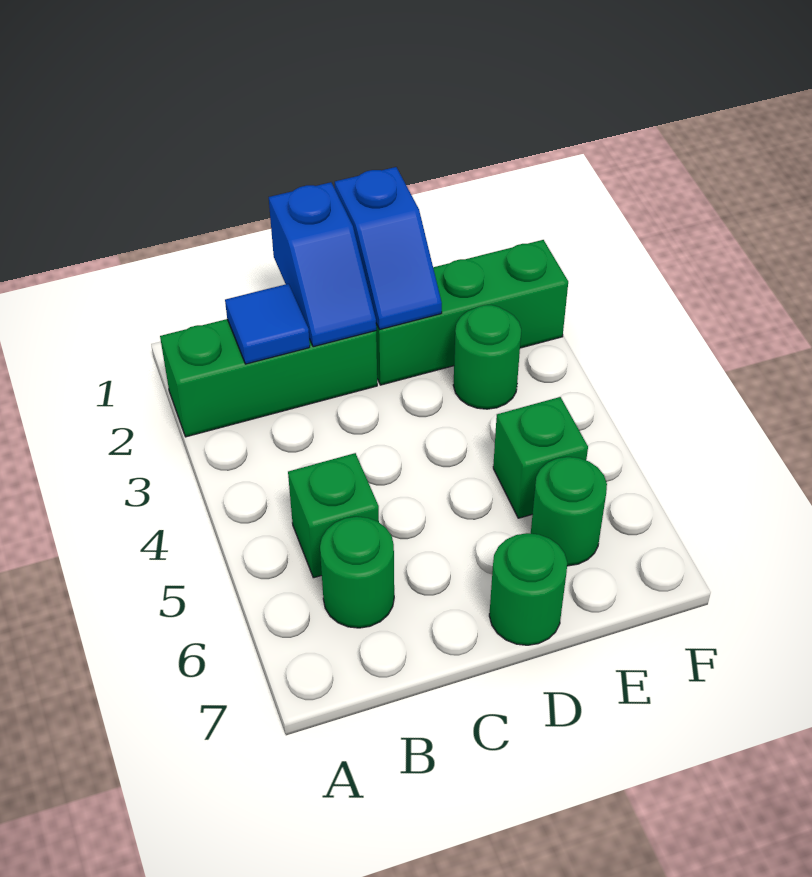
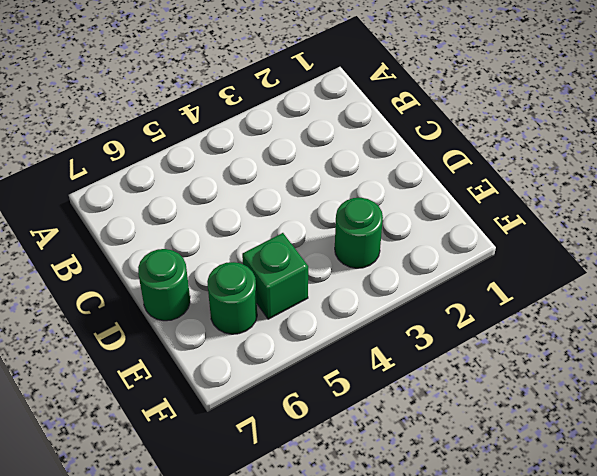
none -> green 1x3 brick [160,319,377,437]
none -> green 1x1 brick [288,453,379,578]

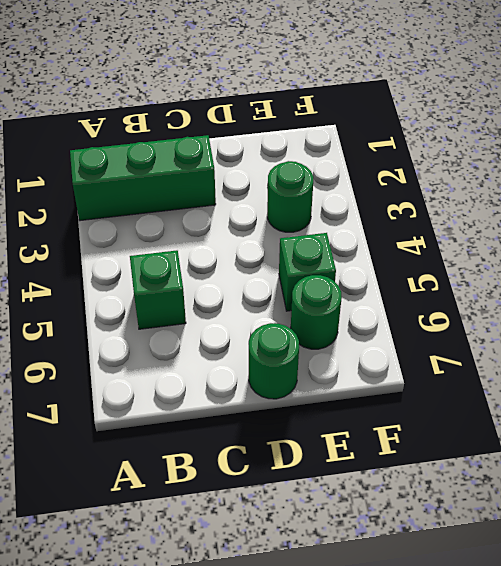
none -> green 1x1 round brick [320,517,394,628]
none -> green 1x3 brick [376,240,568,385]

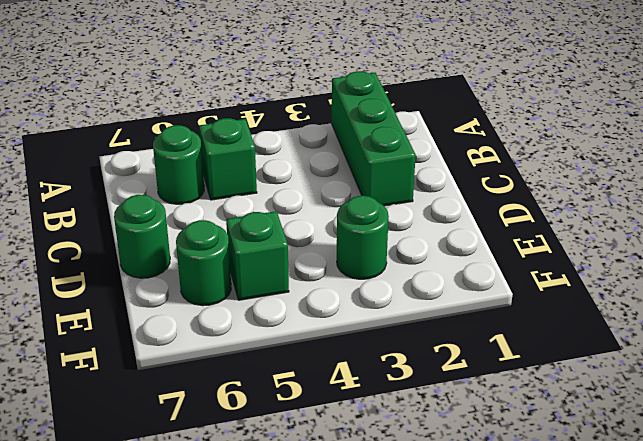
none -> green 1x3 brick [376,240,568,385]
none -> blue 1x1 tile [225,284,310,364]

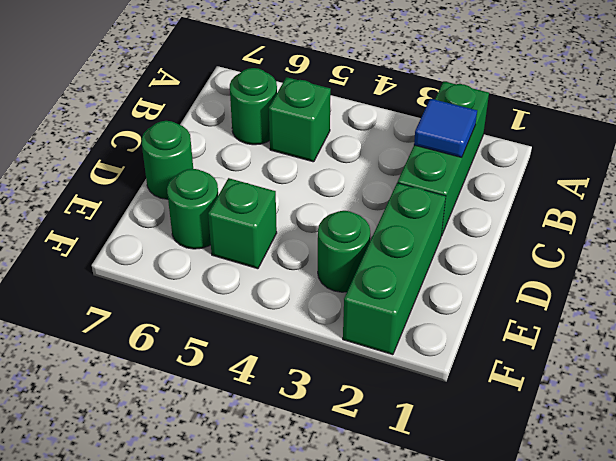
none -> blue 1x2 slope [269,182,376,347]
none -> blue 1x2 slope [335,167,442,330]

